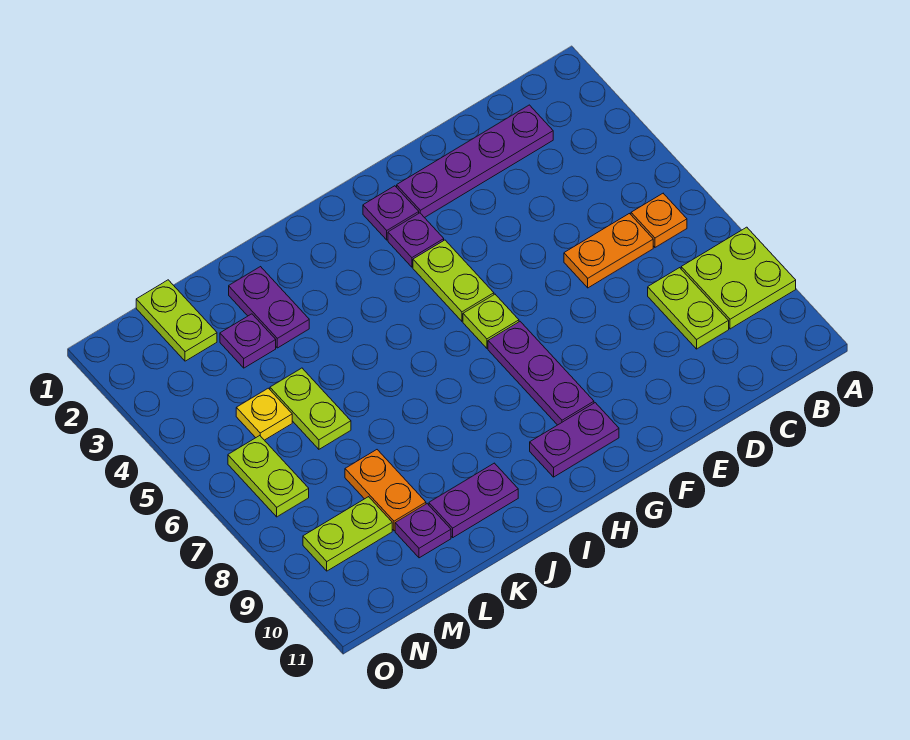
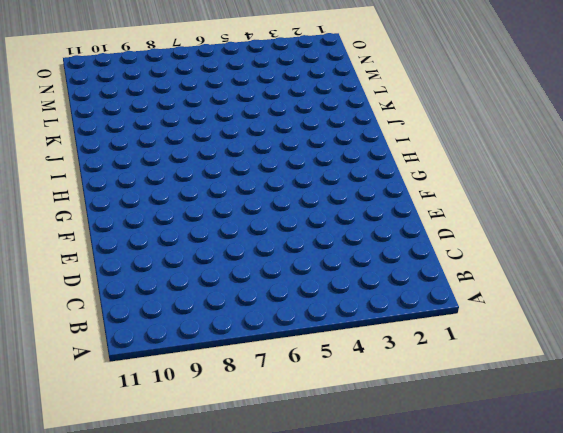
none -> lime 2x2 plate [681,227,796,329]
none -> orange 1x1 plate [631,193,687,247]
none -> purple 1x4 plate [397,105,553,218]

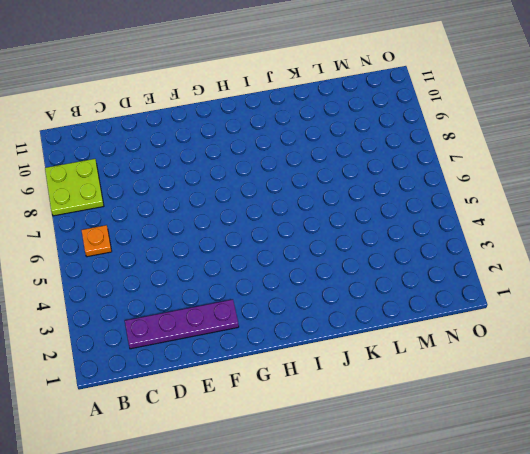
none -> orange 1x2 plate [564,214,653,288]
none -> lime 1x2 plate [648,268,729,349]
none -> purple 1x1 plate [363,186,419,240]

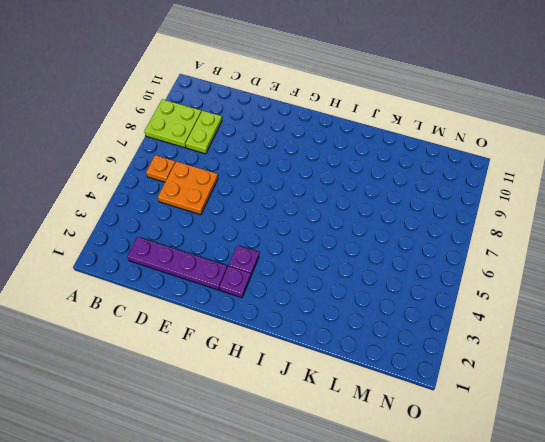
orange 2x2 plate [158,161,218,215] -> orange 1x2 plate [564,214,653,288]
none -> lime 1x2 plate [413,240,494,321]
none -> lime 1x1 plate [463,294,519,348]
none -> purple 1x3 plate [488,322,594,425]

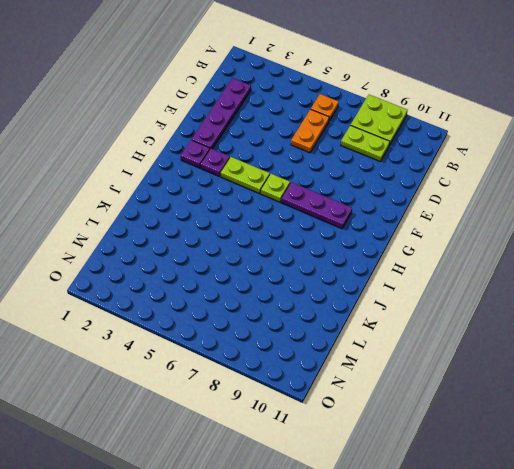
none -> purple 1x2 plate [530,403,619,477]
none -> purple 1x2 plate [429,463,518,537]
none -> purple 1x2 plate [229,267,309,348]

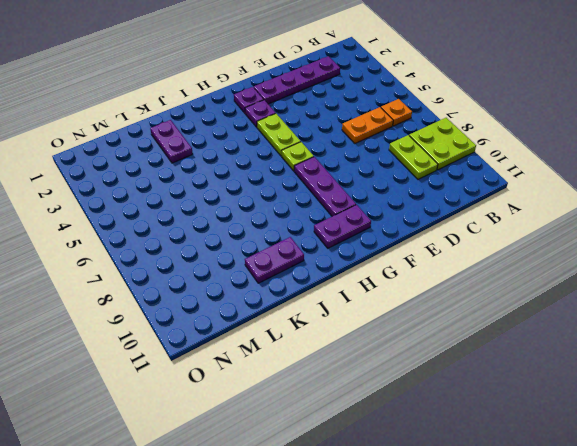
none -> purple 1x1 plate [220,314,276,368]
none -> lime 1x2 plate [270,368,351,449]
none -> orange 1x2 plate [345,450,426,531]

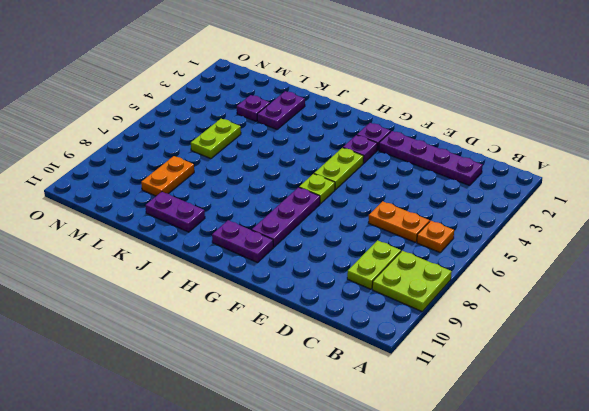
none -> purple 1x1 plate [395,504,451,558]
none -> lime 1x2 plate [136,280,217,361]
none -> yellow 1x1 plate [236,388,292,440]

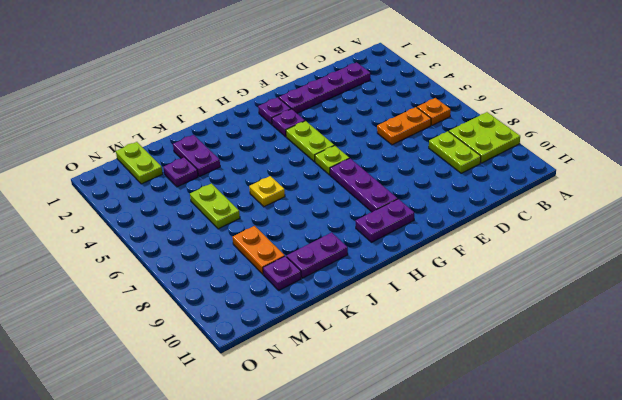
yellow 1x1 plate [249,176,285,207] -> yellow 1x1 plate moved to [236,388,292,440]
none -> lime 1x2 plate [303,497,392,571]
none -> lime 1x2 plate [228,436,309,517]

